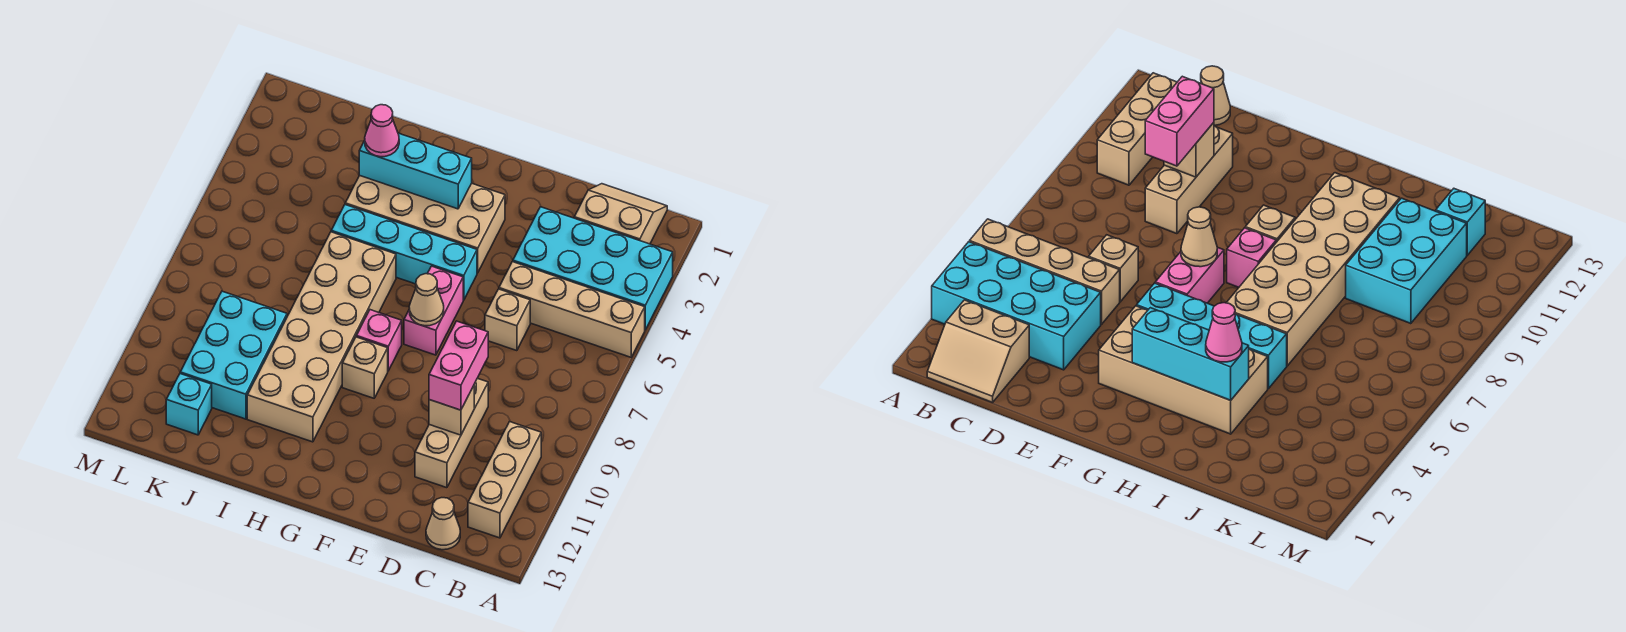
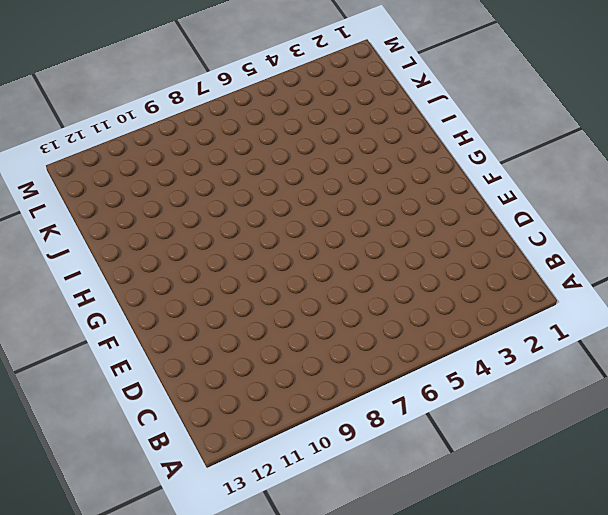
none -> cyan 2x4 brick [513,207,673,330]
none -> tan 1x4 brick [499,262,645,357]
none -> tan 2x2 slope [574,184,667,244]

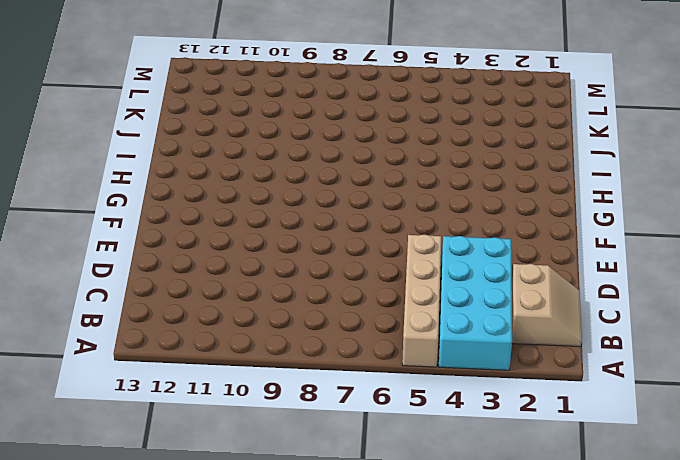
none -> tan 1x3 brick [468,422,541,538]
none -> tan 1x1 cone [426,498,460,550]
none -> tan 1x1 brick [485,289,530,351]

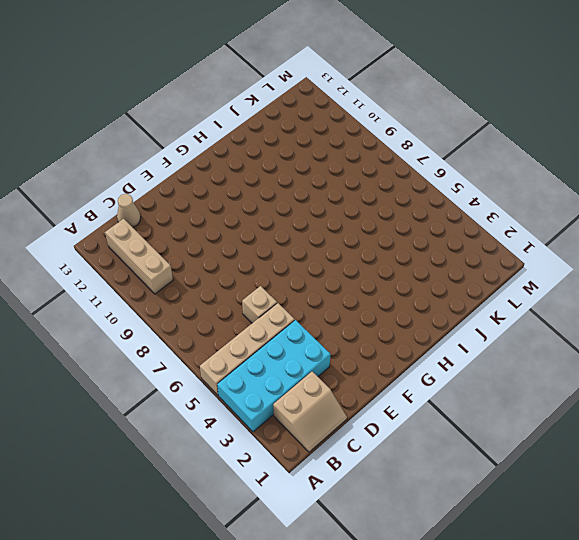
none -> tan 1x3 brick [415,378,488,488]
none -> tan 2x4 brick [345,175,505,273]
none -> cyan 1x4 brick [331,205,477,300]

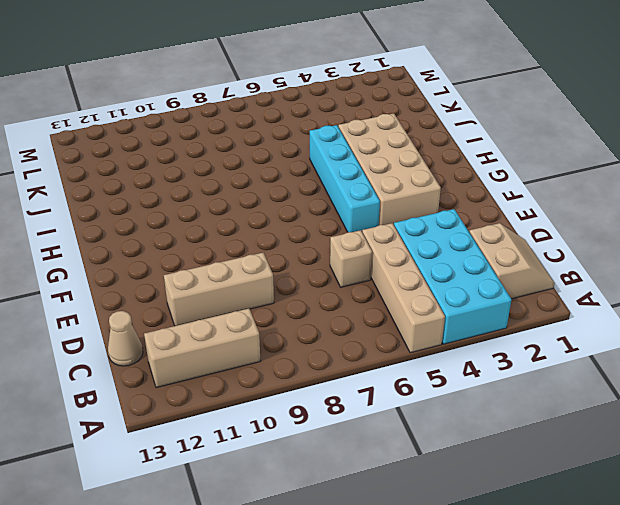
none -> pink 1x2 brick [404,266,463,355]
none -> pink 1x1 brick [356,310,402,371]
none -> tan 1x1 brick [342,337,388,398]

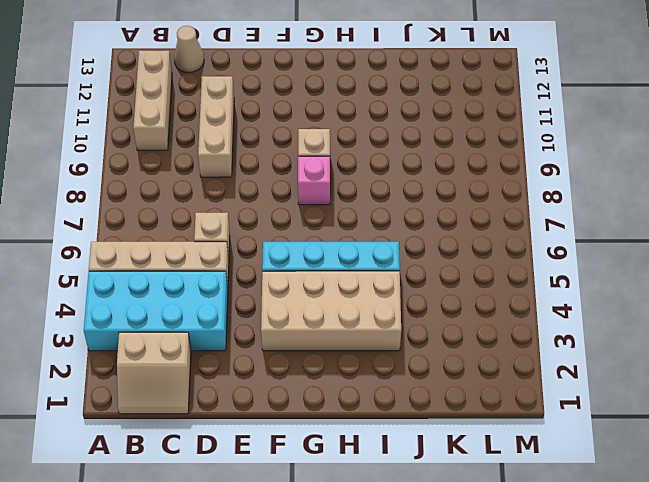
none -> pink 1x2 brick [404,266,463,355]
none -> tan 2x6 brick [247,232,396,442]
none -> cyan 2x3 brick [180,291,287,419]

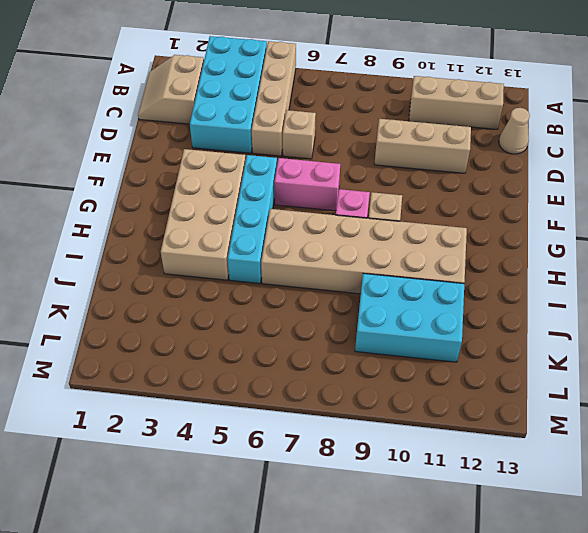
none -> cyan 1x1 brick [166,374,212,435]
none -> tan 1x1 brick [429,386,474,435]
none -> tan 1x1 cone [409,274,444,326]

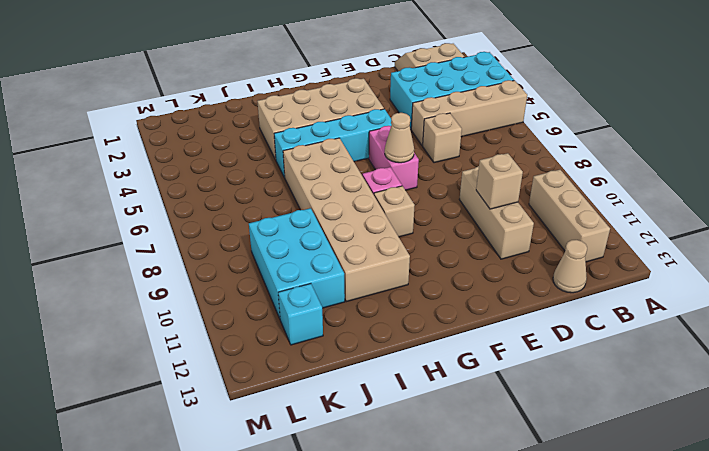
none -> cyan 1x3 brick [359,133,472,209]
none -> pink 1x2 brick [429,321,488,410]
none -> pink 1x1 cone [365,105,399,157]

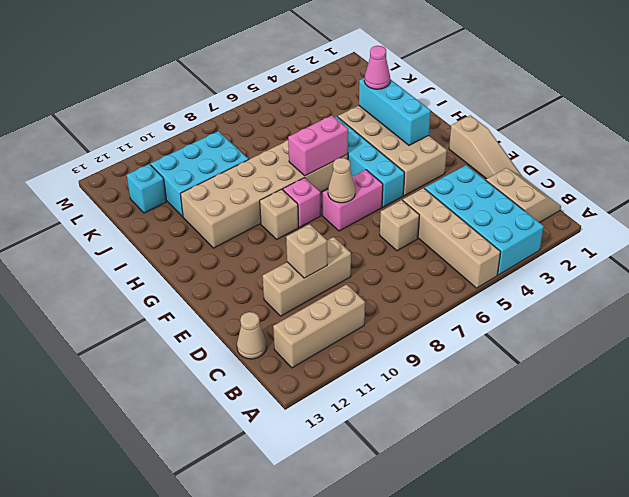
tan 1x3 slope [449,115,522,179] -> none
pink 1x2 brick [288,115,348,176] -> pink 1x2 brick moved to [429,321,488,410]

